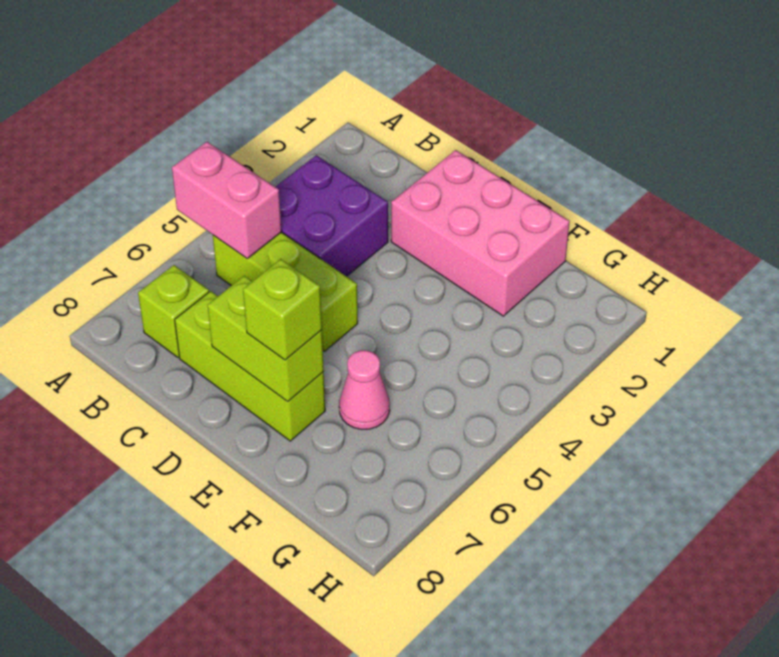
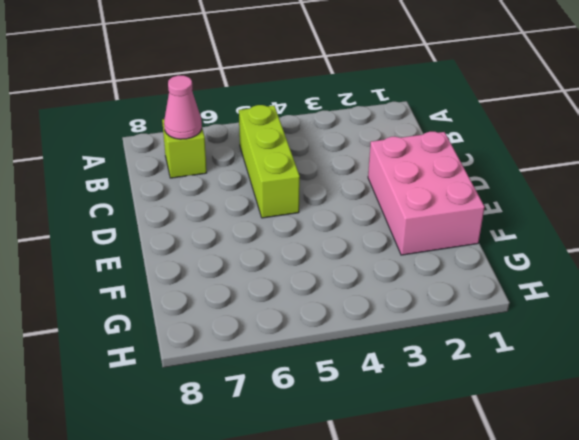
pink 1x1 cone [164,76,202,139] -> pink 1x1 cone moved to [339,350,390,429]
none -> purple 2x2 brick [276,155,388,276]
none -> lime 1x3 brick [175,291,325,441]

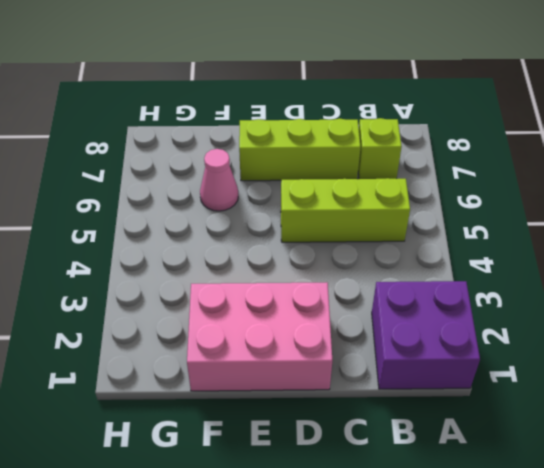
purple 2x2 brick [372,281,480,389] -> purple 2x2 brick moved to [276,155,388,276]
none -> pink 1x2 brick [172,142,282,258]
none -> lime 1x2 brick [208,276,324,402]

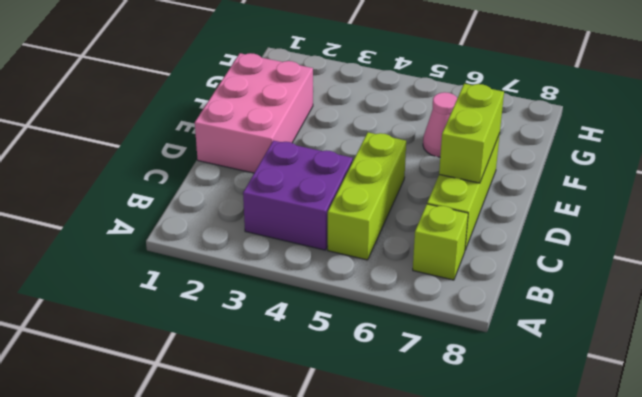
none -> pink 1x2 brick [172,142,282,258]
none -> lime 1x1 brick [243,259,322,360]

